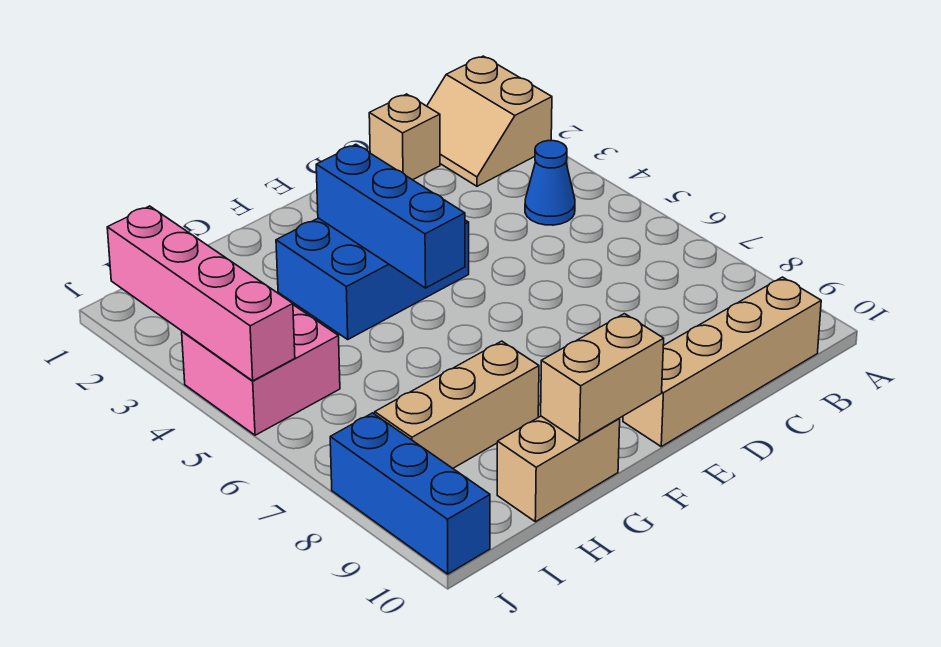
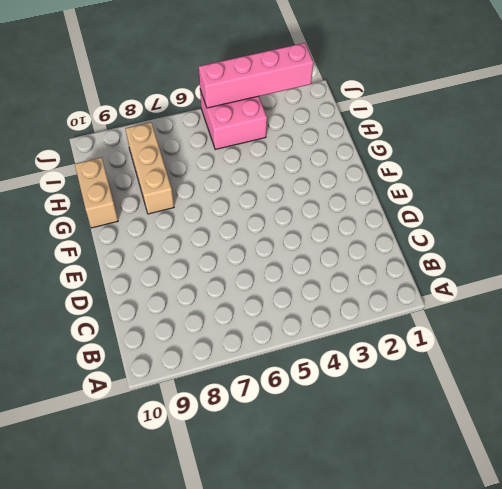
none -> tan 2x2 slope [427,56,552,186]
none -> blue 1x1 cone [525,141,575,225]
none -> tan 1x4 brick [623,277,821,446]

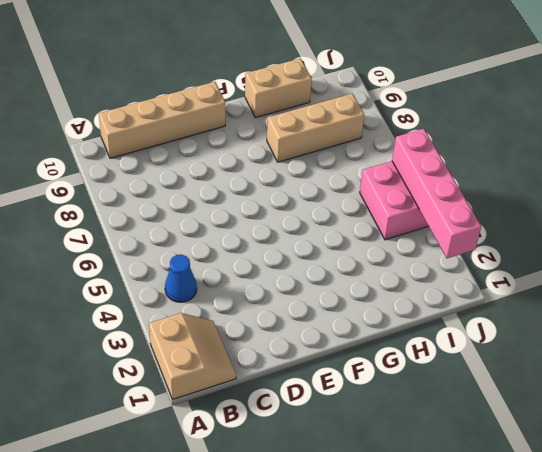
none -> tan 1x1 brick [369,94,440,180]
none -> blue 2x3 brick [276,218,469,339]
none -> blue 1x3 brick [330,413,490,574]

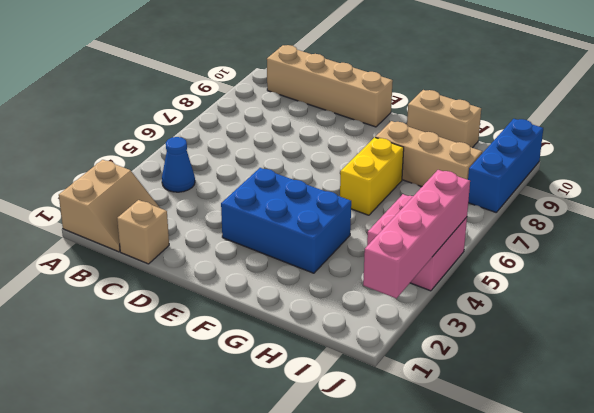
yellow 1x2 brick [340,137,404,215] -> none
none -> blue 1x3 brick [316,144,465,288]
none -> tan 1x2 brick [541,314,664,441]

